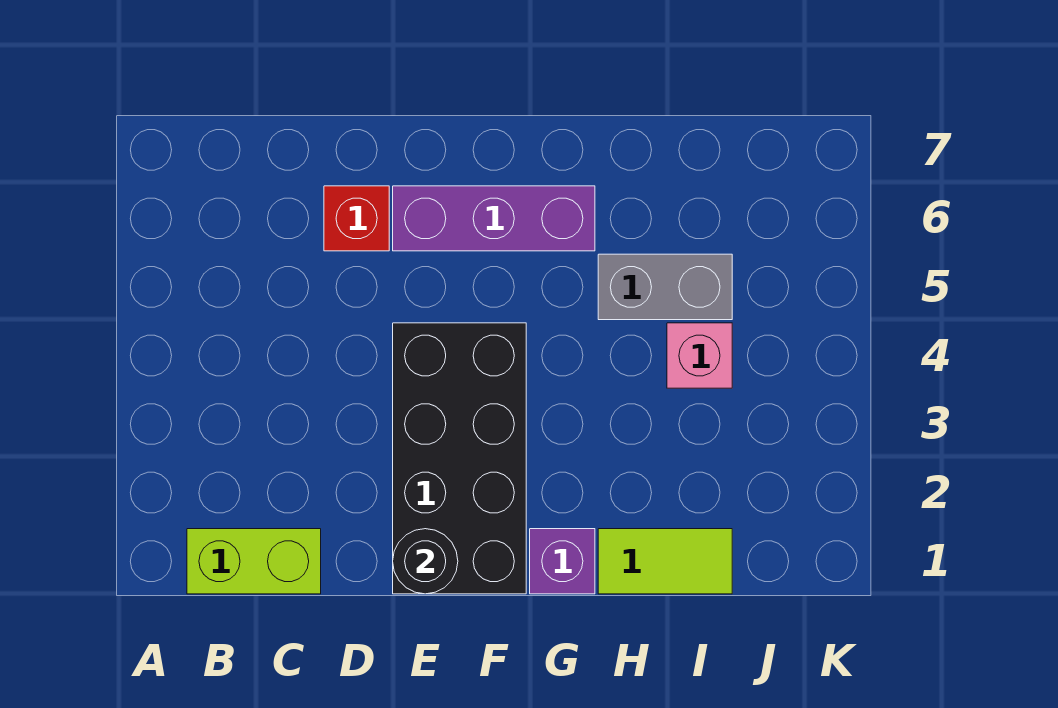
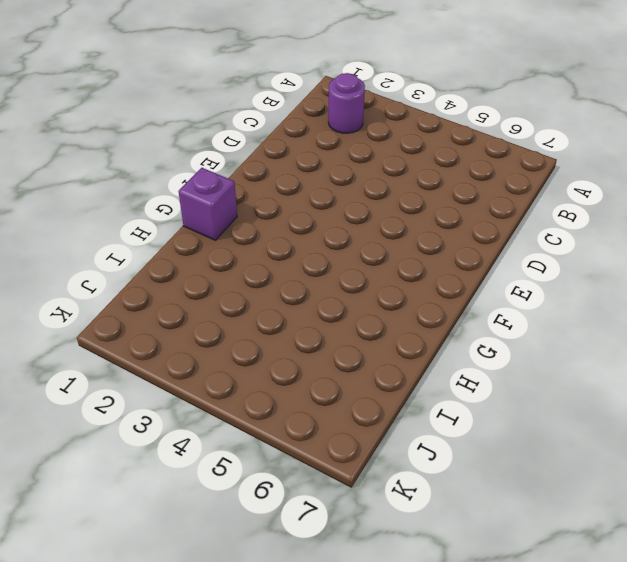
purple 1x1 round brick [328,73,365,133] -> none
none -> lime 1x2 brick [187,529,321,594]
none -> red 1x1 brick [324,186,389,251]

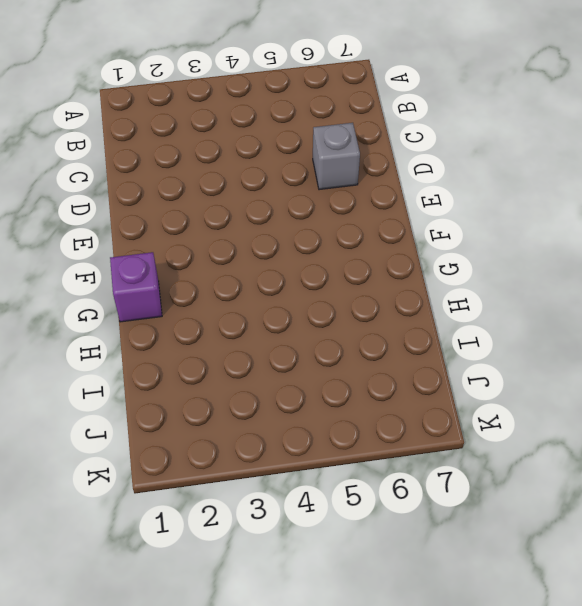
grey 1x1 brick [313,123,360,190] -> red 1x1 brick [324,186,389,251]
none -> lime 1x2 brick [187,529,321,594]
none -> black 2x4 brick [393,323,526,594]

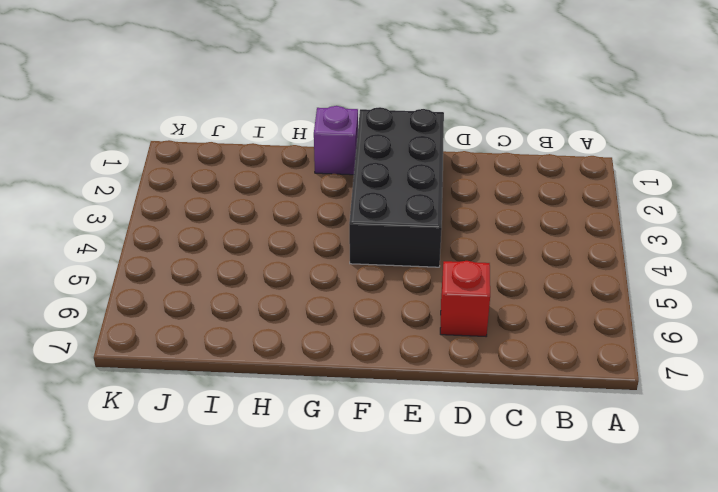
none -> lime 1x2 brick [187,529,321,594]
none -> purple 1x3 brick [393,186,595,251]

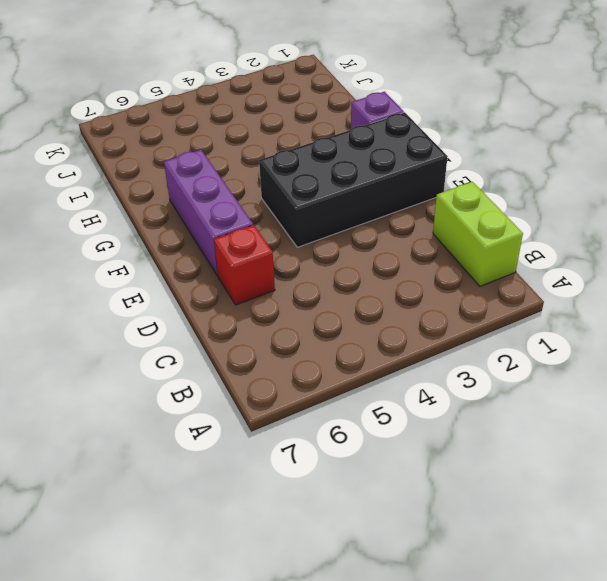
none -> lime 1x2 tile [598,529,732,594]
none -> grey 1x2 brick [598,254,732,320]

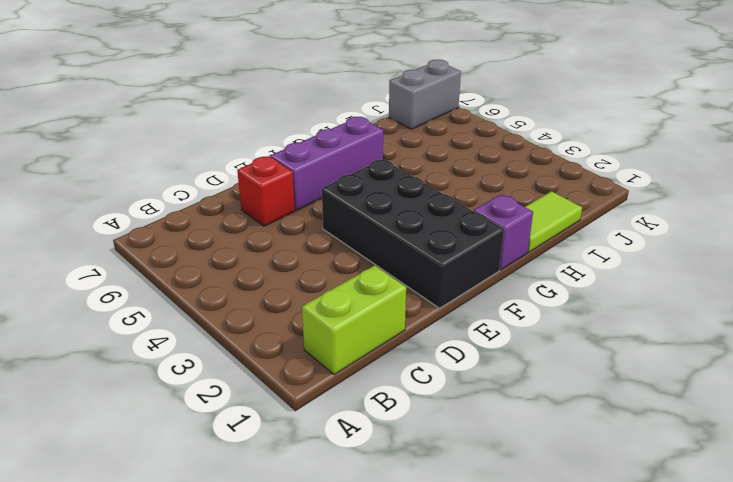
grey 1x2 brick [389,60,461,129] -> grey 1x2 brick moved to [598,254,732,320]
none -> pink 1x1 brick [667,323,732,388]
none -> black 1x1 round brick [393,529,458,594]

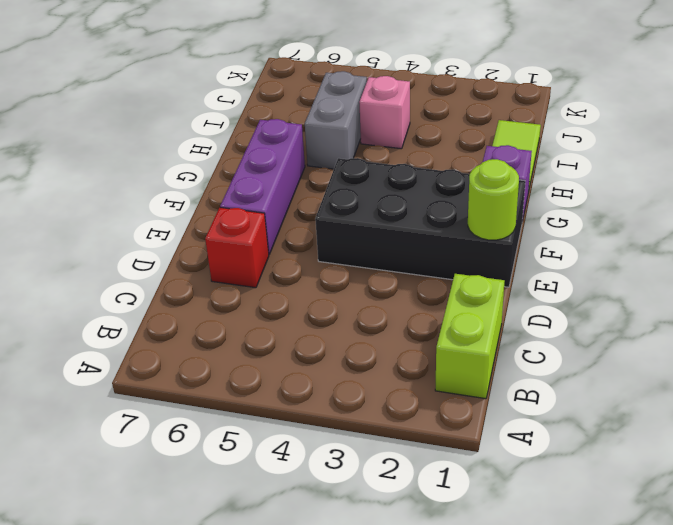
lime 1x1 round brick [468,159,519,240] -> black 1x1 round brick [393,529,458,594]

